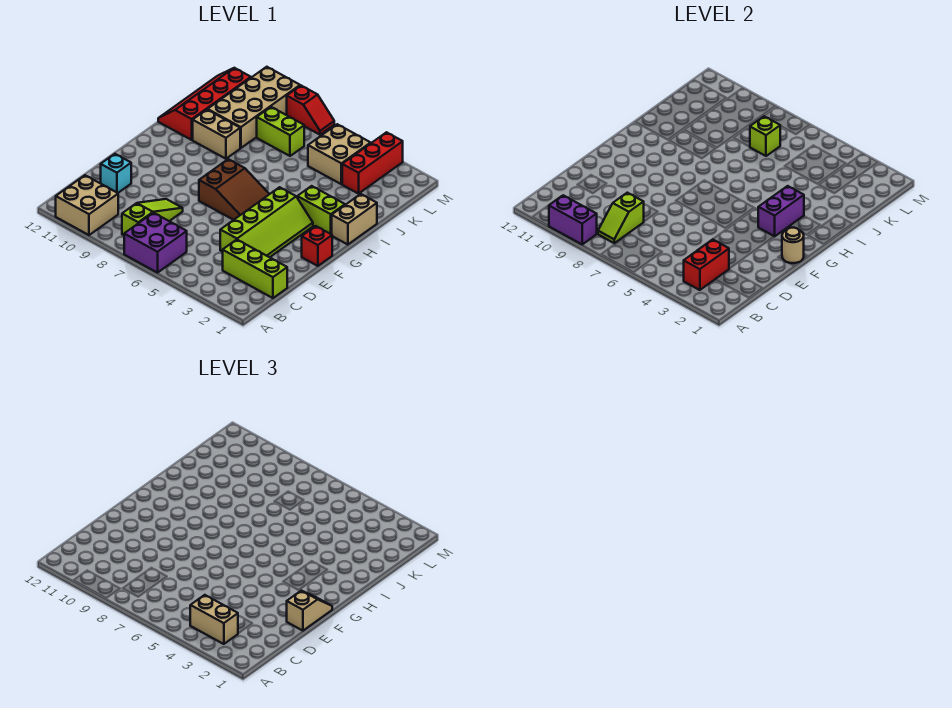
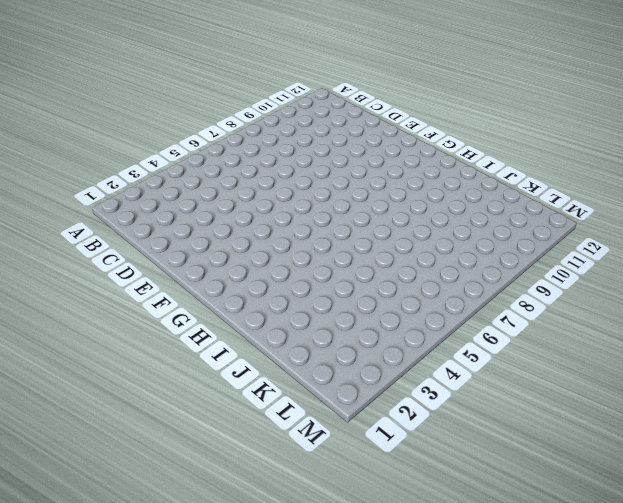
none -> purple 2x2 brick [124,213,187,273]
none -> tan 2x2 brick [56,175,118,235]
none -> lime 1x3 slope [122,199,183,235]

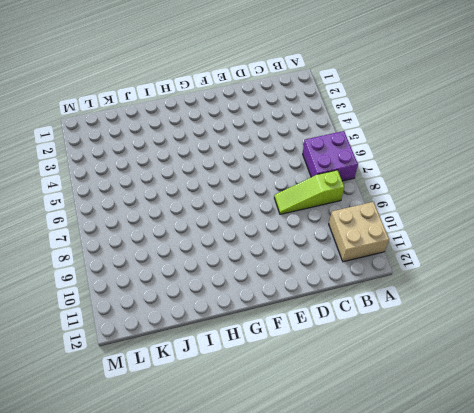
none -> lime 1x3 brick [223,240,287,298]
none -> lime 2x4 slope [220,187,313,257]
none -> cyan 1x1 brick [101,154,131,193]

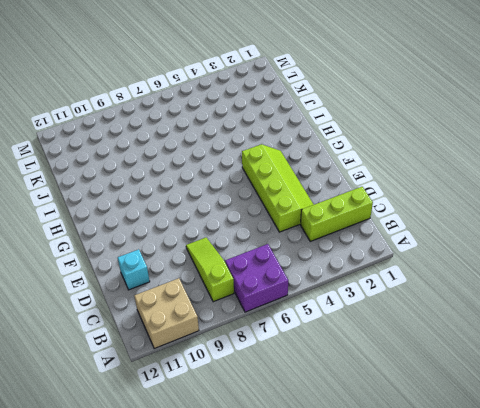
none -> red 1x1 brick [302,226,332,266]
none -> brown 2x3 slope [199,159,269,220]
none -> tan 1x2 brick [332,194,377,245]

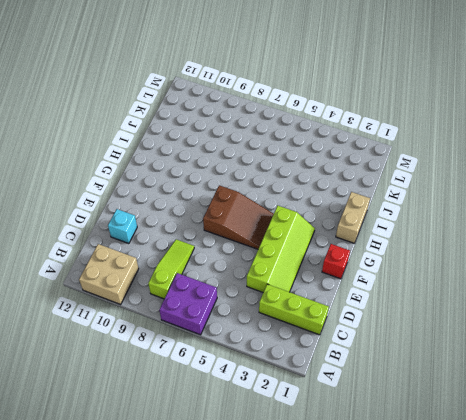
none -> lime 1x2 brick [297,186,345,234]
none -> tan 1x2 brick [193,110,240,159]
none -> red 2x4 slope [158,68,251,140]

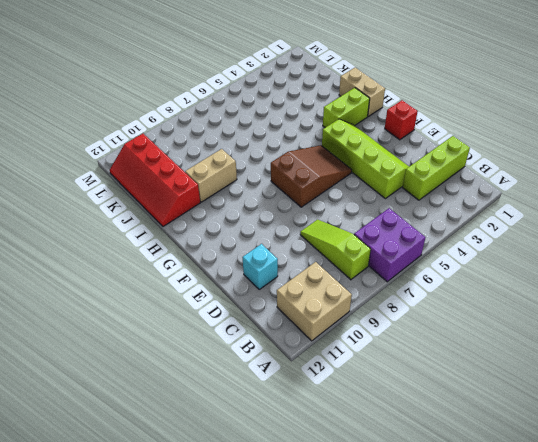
none -> tan 2x4 brick [208,67,300,148]
none -> red 1x3 brick [342,132,403,194]
none -> tan 2x2 brick [308,124,371,184]

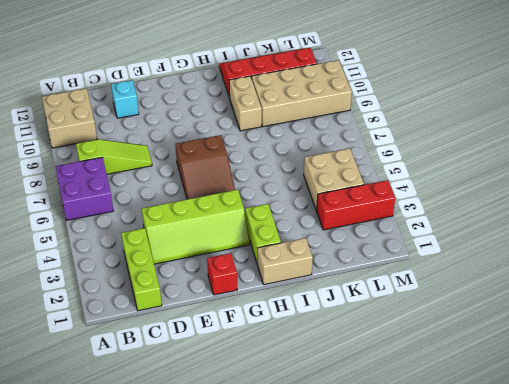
none -> lime 1x2 brick [257,107,304,156]
none -> red 1x2 slope [287,86,334,135]
none -> purple 1x2 brick [549,195,597,244]

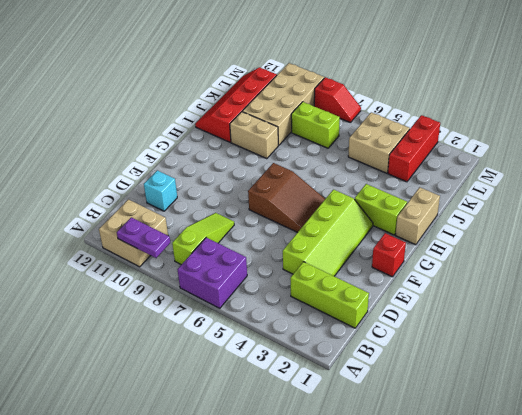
purple 1x2 plate [117,217,170,258] -> purple 1x2 brick [549,195,597,244]
none -> red 1x2 brick [684,240,729,290]
none -> lime 1x2 slope [598,193,644,243]
none -> tan 1x1 round brick [782,228,804,263]

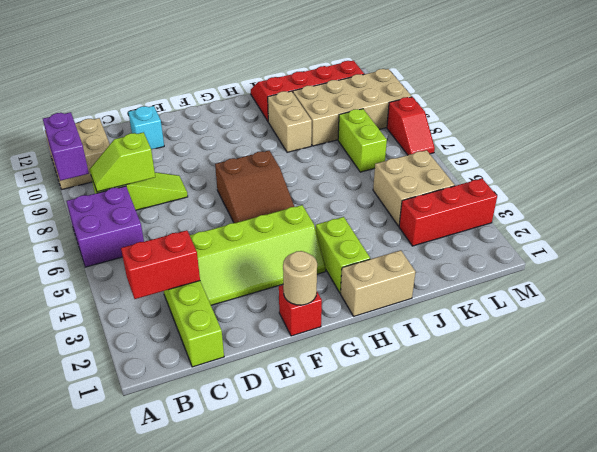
none -> purple 1x2 brick [758,186,804,237]
none -> lime 1x1 brick [750,116,780,156]
none -> tan 1x2 brick [190,595,238,644]

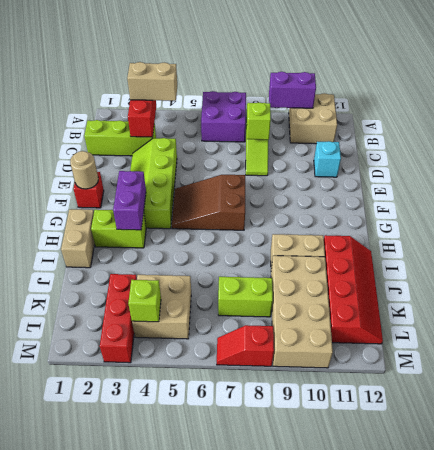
lime 1x1 brick [128,280,161,322] -> lime 1x1 brick moved to [750,116,780,156]
none -> tan 1x2 slope [287,591,332,631]

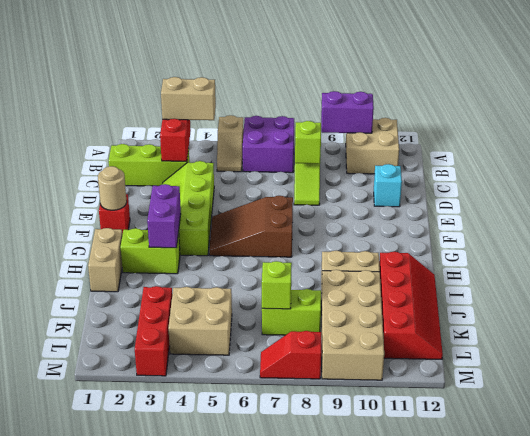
tan 1x2 slope [217,115,244,172] -> tan 1x2 slope moved to [287,591,332,631]

